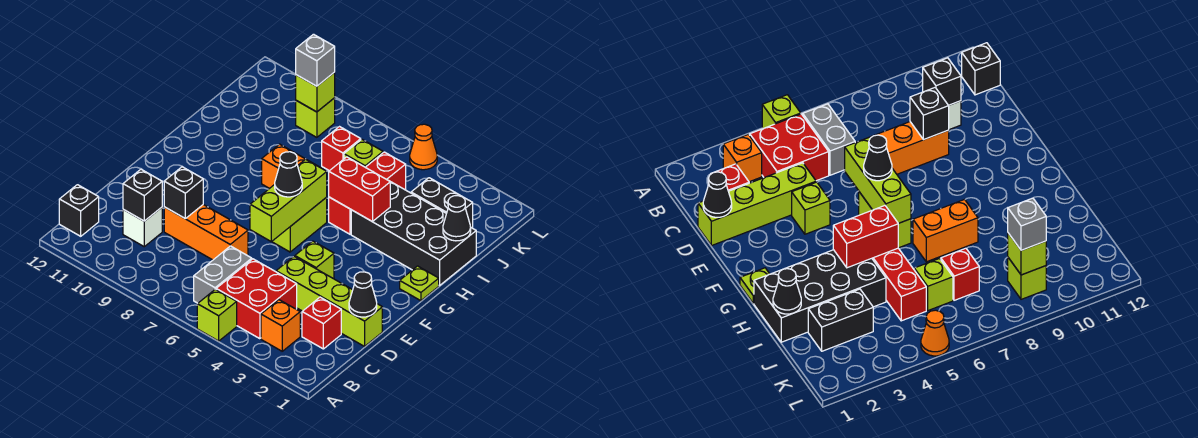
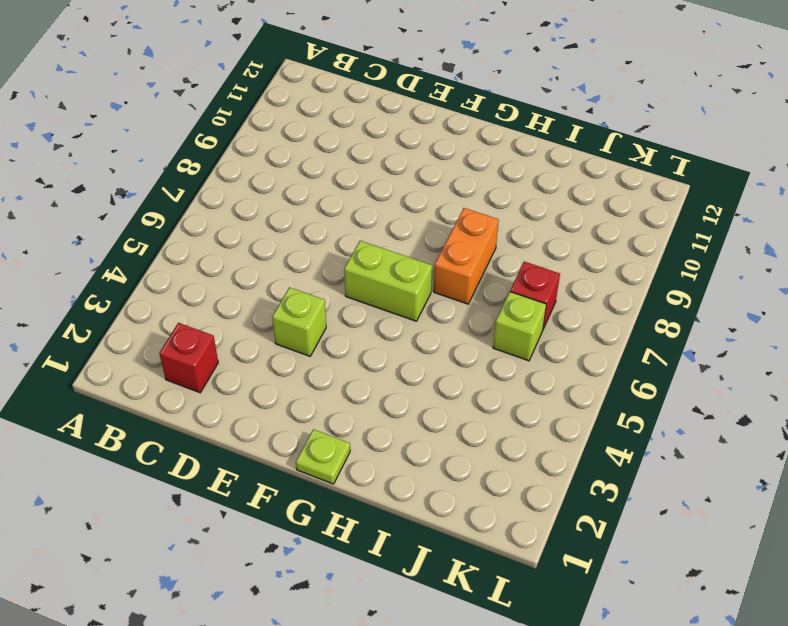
none -> lime 1x1 brick [197,289,237,341]
none -> orange 1x1 brick [261,300,300,351]
none -> red 2x2 brick [216,259,297,339]

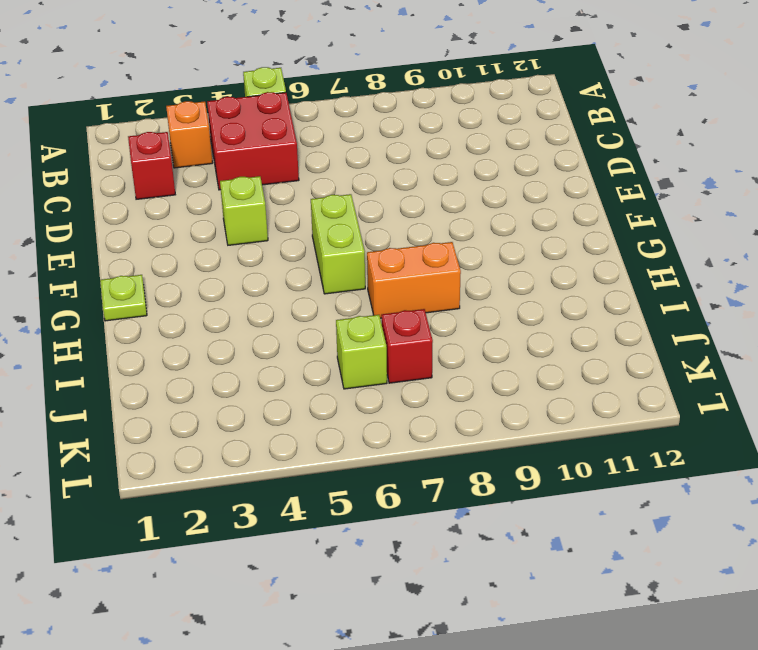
none -> grey 1x2 brick [194,246,252,303]
none -> black 1x1 brick [59,185,99,236]
none -> white 1x1 brick [123,207,162,247]

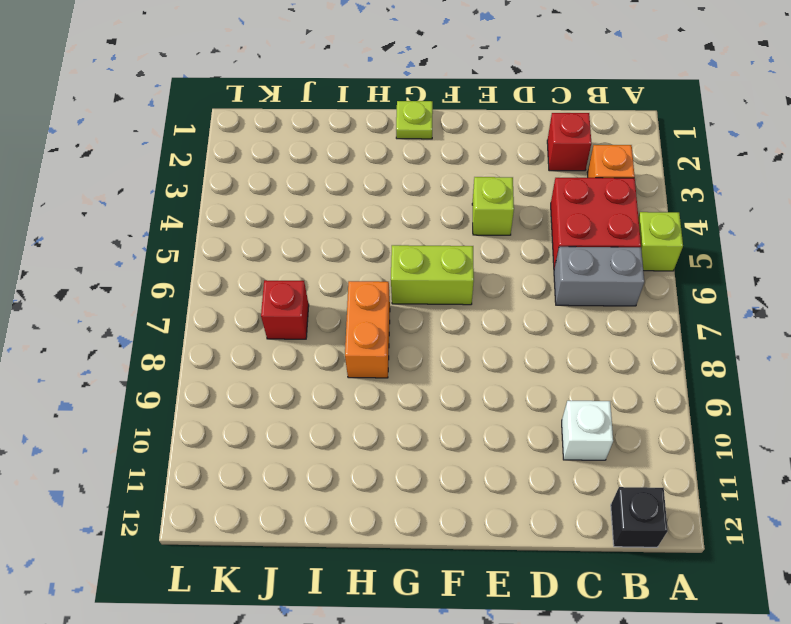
none -> lime 1x4 brick [276,257,382,346]
none -> orange 1x3 brick [164,205,248,260]
none -> black 2x4 brick [351,182,476,285]

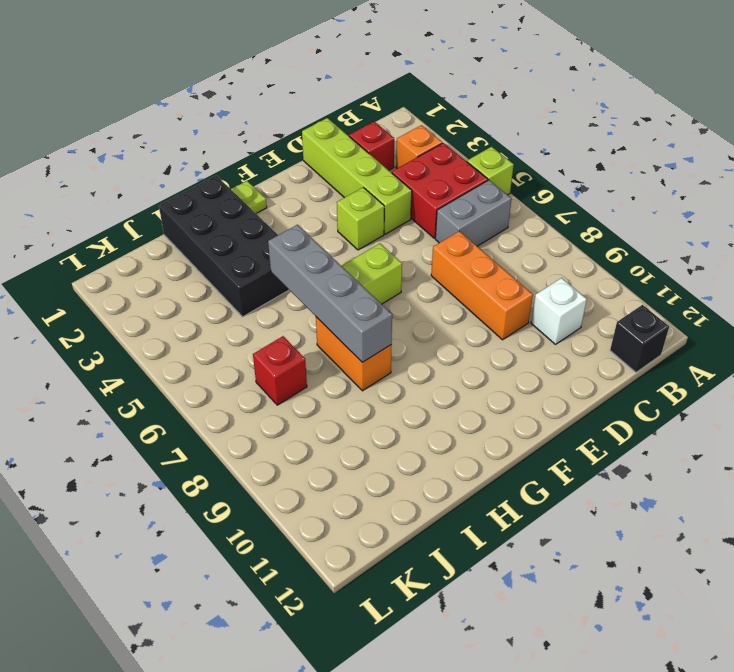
grey 1x4 brick [268,225,392,362] -> red 1x2 brick [329,157,390,221]
none -> red 1x3 brick [329,152,406,234]
none -> black 1x2 brick [411,178,473,228]
none -> lime 1x1 brick [344,139,383,167]

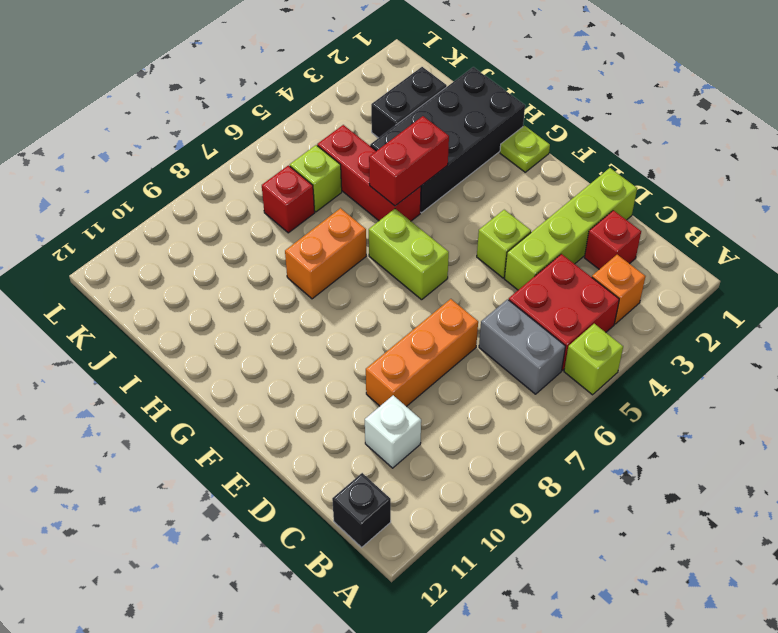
none -> lime 1x1 brick [296,98,335,137]
none -> orange 1x1 cone [410,124,437,170]
none -> black 1x1 brick [123,169,162,221]

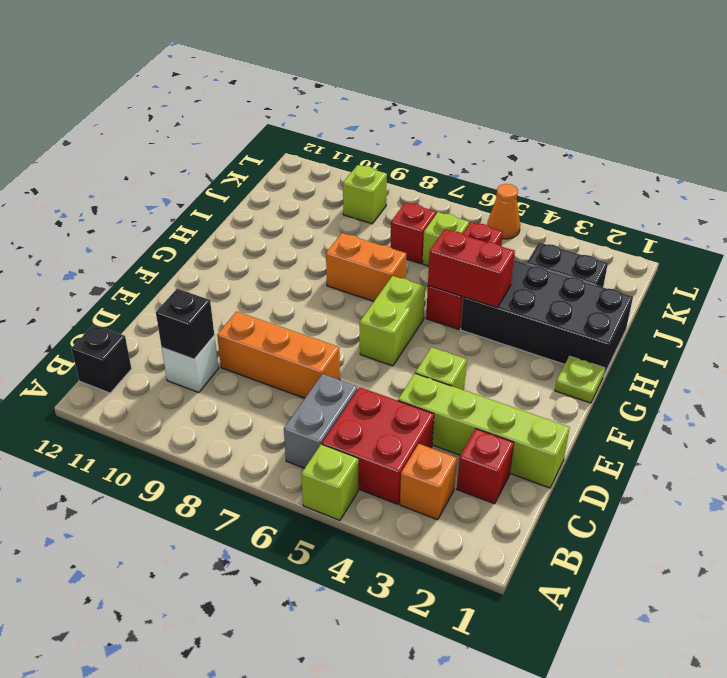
none -> black 1x1 cone [349,272,377,317]
none -> black 1x1 brick [164,167,203,219]
none -> lime 1x3 brick [250,159,327,242]

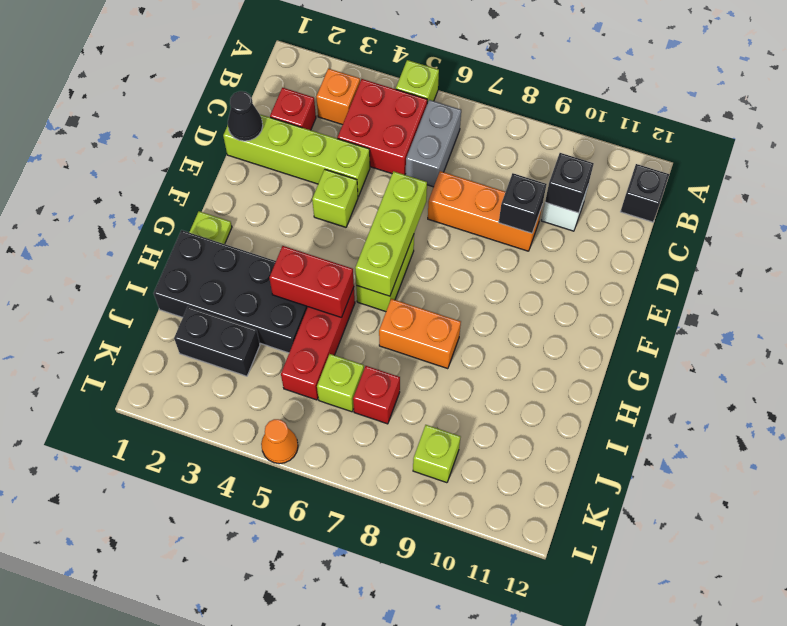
none -> black 1x1 cone [443,196,471,241]
none -> lime 1x1 brick [296,72,335,112]
none -> black 1x1 cone [275,152,302,197]

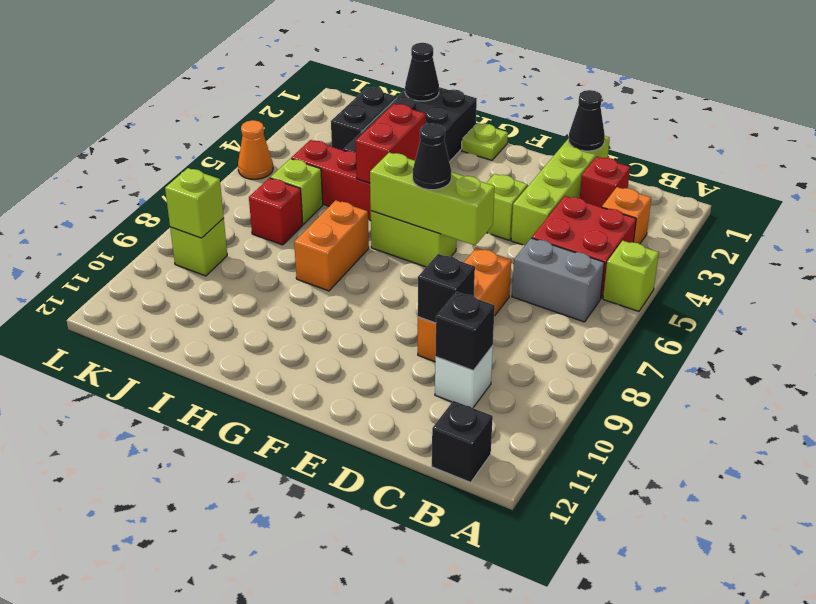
none -> grey 1x1 brick [296,34,335,86]

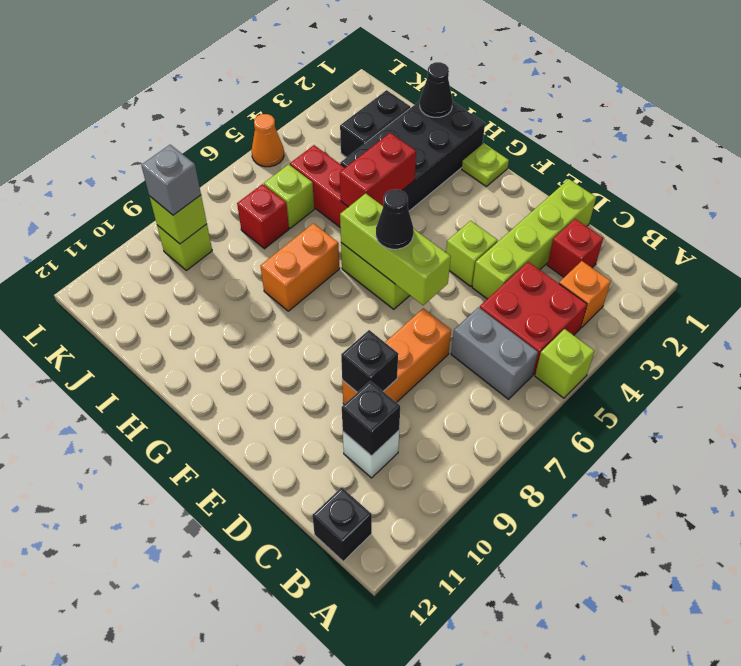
none -> black 1x1 cone [349,272,377,317]

